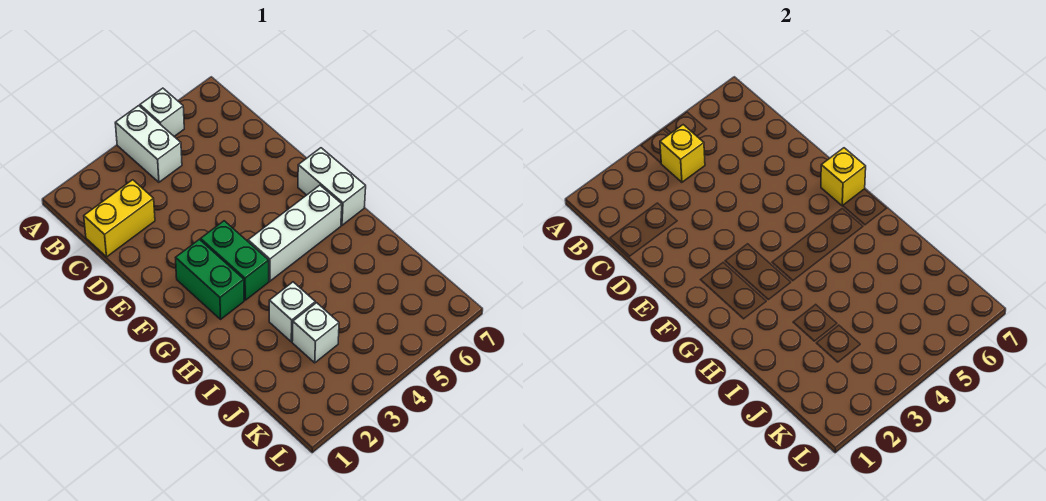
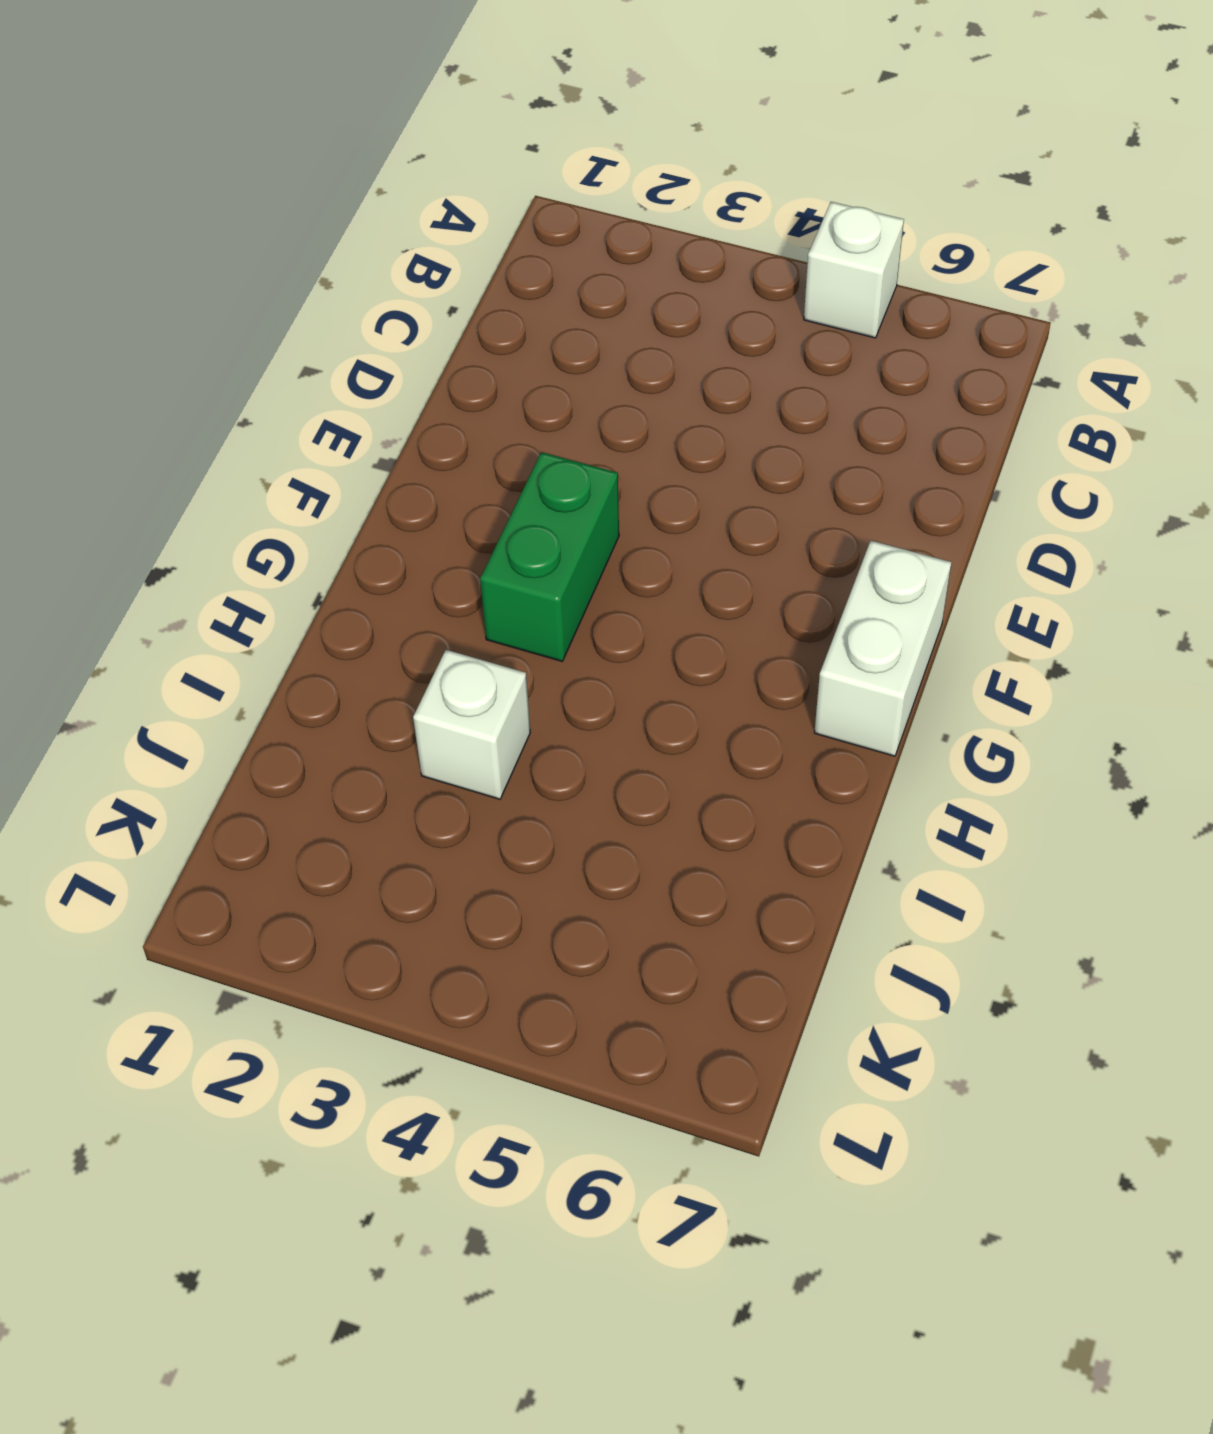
none -> white 1x2 brick [115,106,182,182]
none -> yellow 1x2 brick [84,180,155,257]

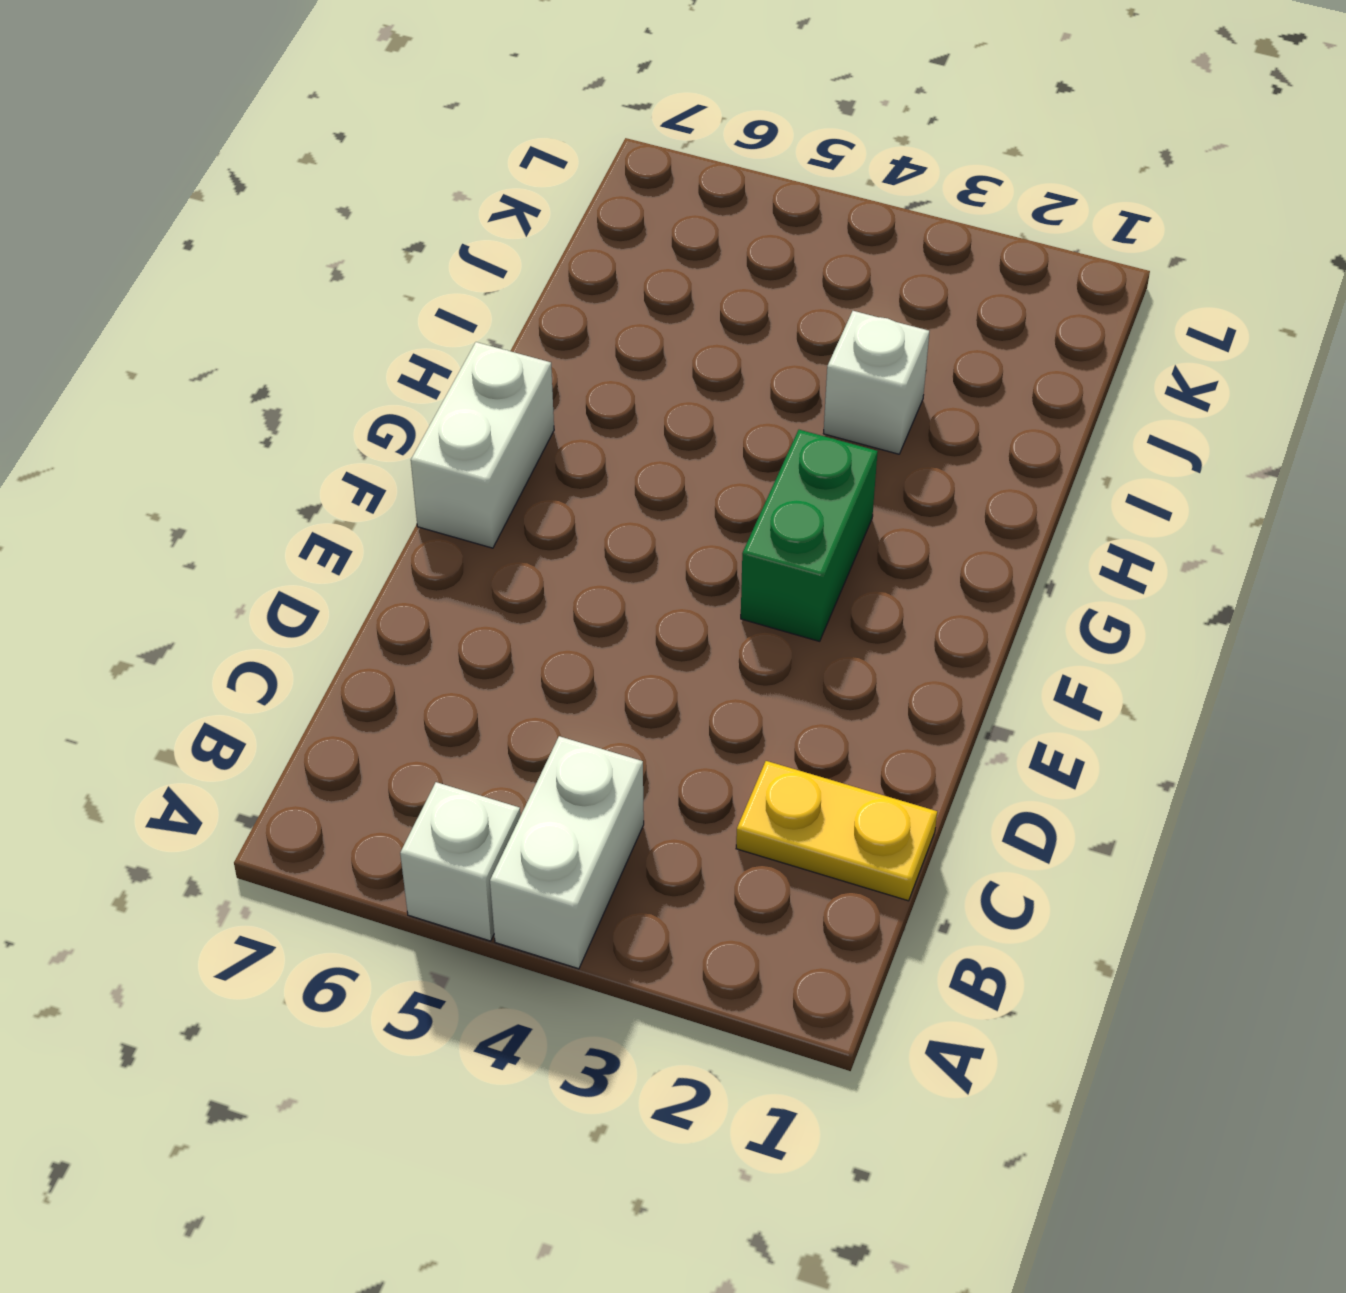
yellow 1x2 plate [736,761,937,901] -> yellow 1x2 brick [84,180,155,257]
none -> green 1x2 brick [176,239,244,319]
none -> white 1x3 brick [248,185,342,281]

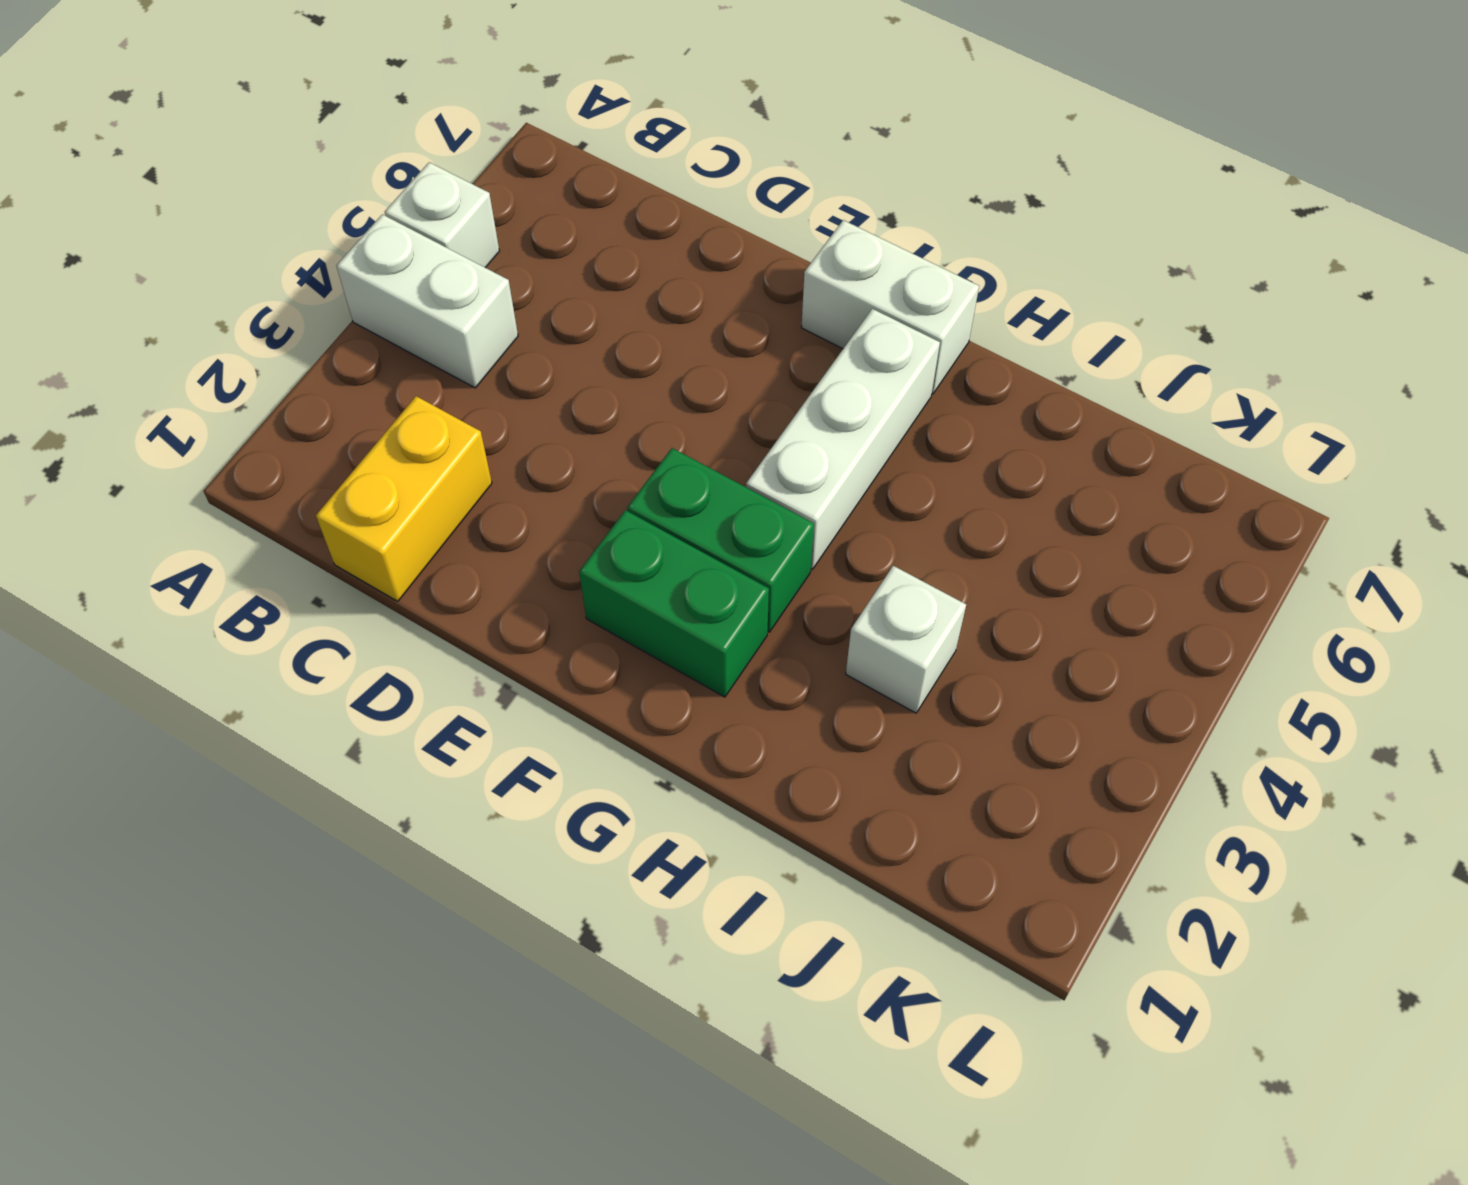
none -> white 1x1 brick [292,303,339,363]
none -> yellow 1x1 brick [660,125,705,182]

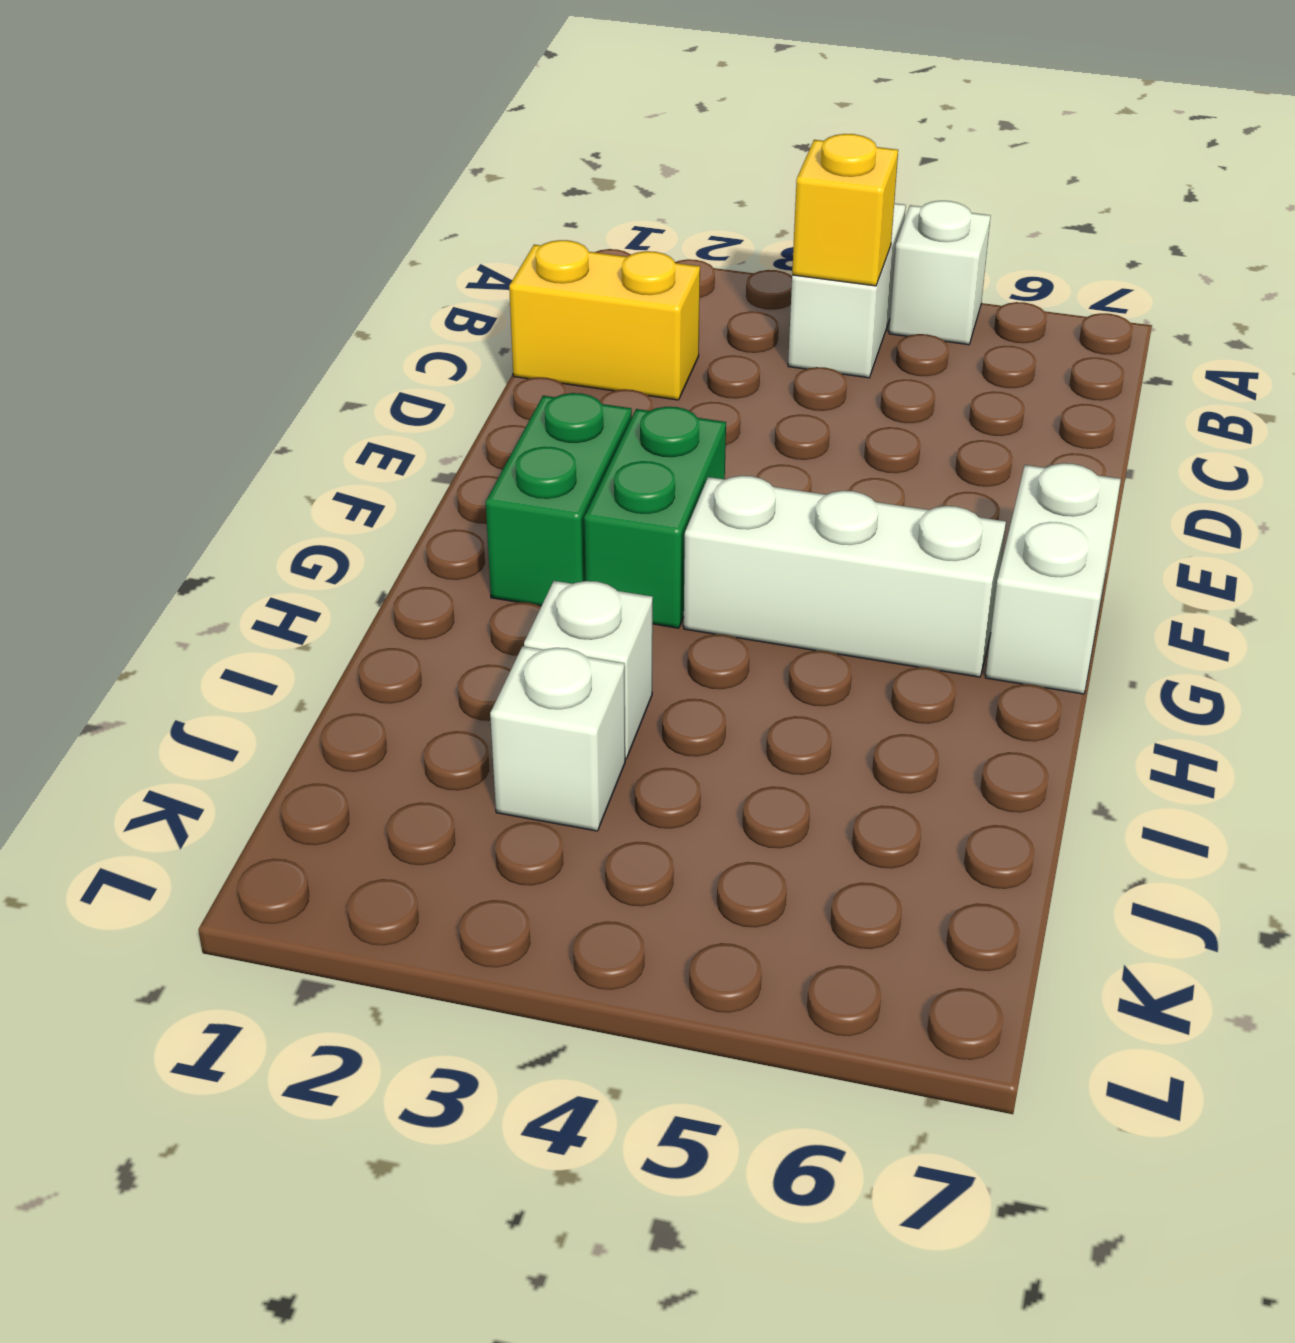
none -> yellow 1x1 brick [821,148,866,206]

